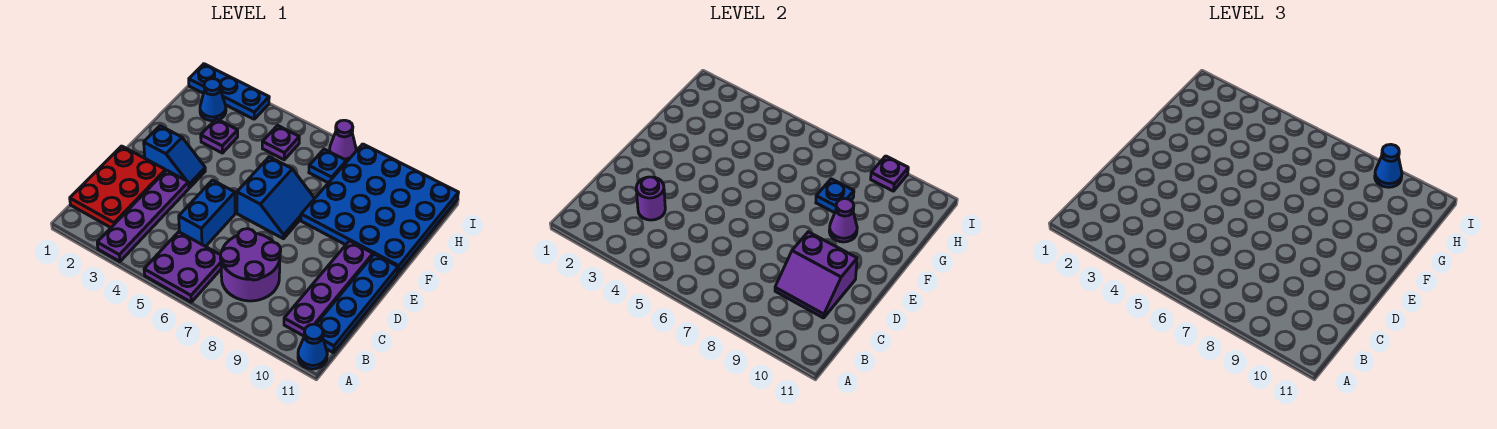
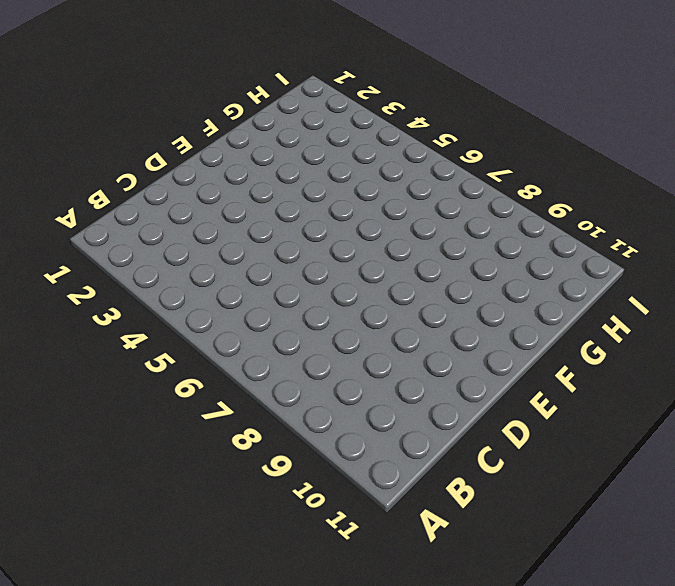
none -> purple 1x4 plate [97,170,189,261]
none -> purple 2x2 plate [144,232,221,302]
none -> blue 1x1 cone [298,324,327,369]

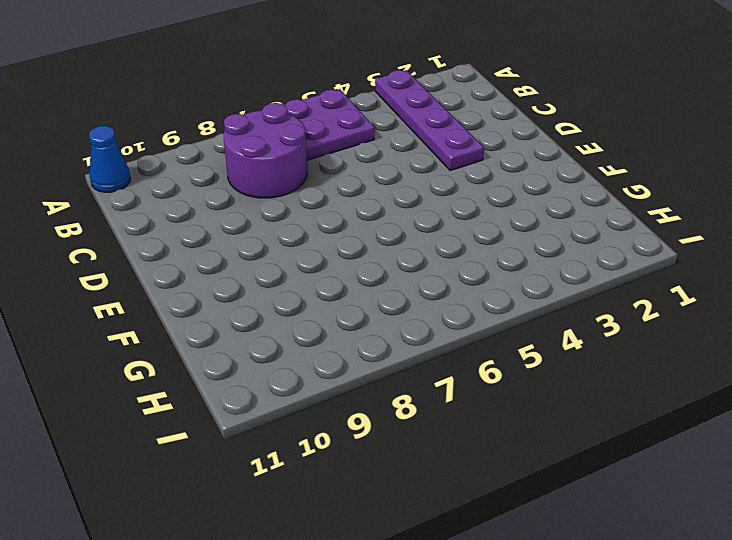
none -> red 2x3 plate [70,146,166,227]
none -> purple 1x4 plate [284,241,373,336]
none -> blue 1x4 plate [316,254,398,353]

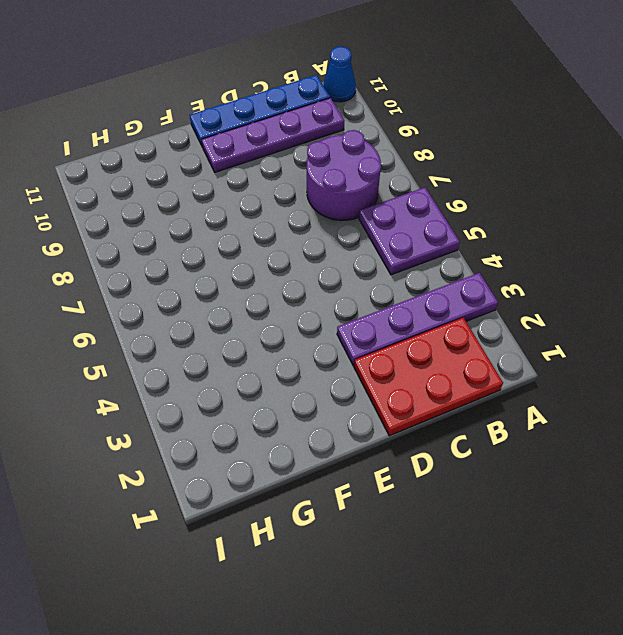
none -> blue 1x2 brick [179,180,235,247]
none -> blue 1x2 slope [144,126,205,188]
none -> blue 2x2 slope [237,157,315,239]

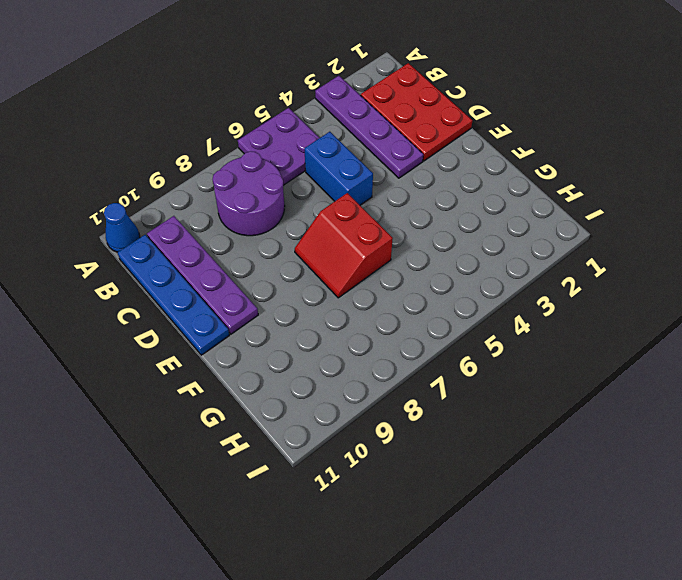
red 2x2 slope [295,193,393,298] -> blue 2x2 slope [237,157,315,239]
none -> blue 1x2 slope [144,126,205,188]
none -> blue 4x4 plate [301,144,458,272]
none -> purple 1x1 plate [201,119,238,153]

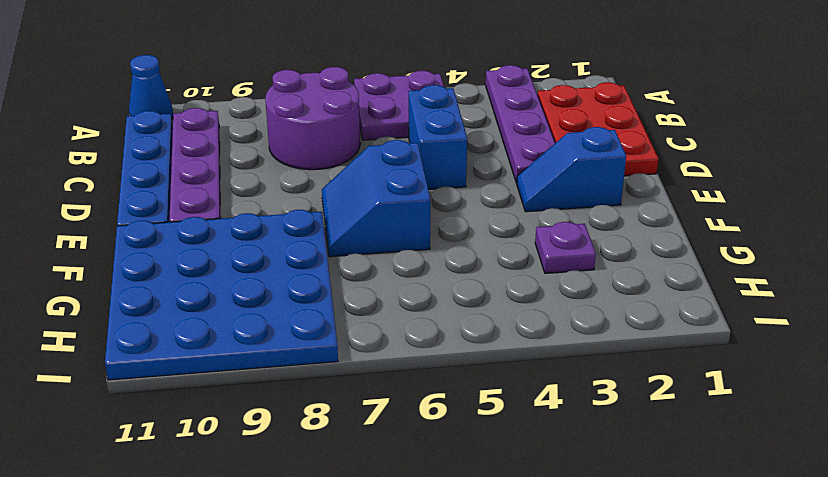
none -> blue 1x1 cone [200,79,226,121]
none -> purple 1x1 plate [262,125,299,160]
none -> blue 1x1 plate [309,149,346,183]

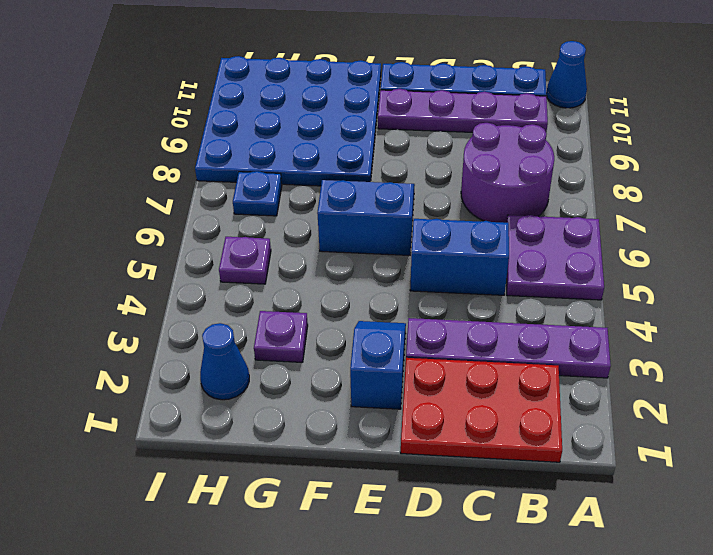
none -> blue 1x3 plate [189,64,269,119]
none -> purple 1x1 cone [329,120,356,162]
none -> purple 1x1 round brick [636,177,665,220]

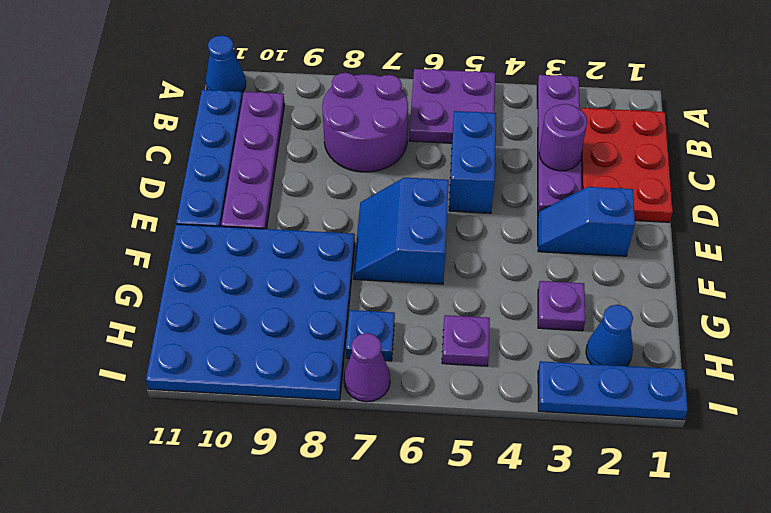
none -> purple 2x2 slope [775,232,857,318]
none -> purple 1x1 cone [829,199,857,242]
none -> blue 1x1 plate [816,179,854,213]

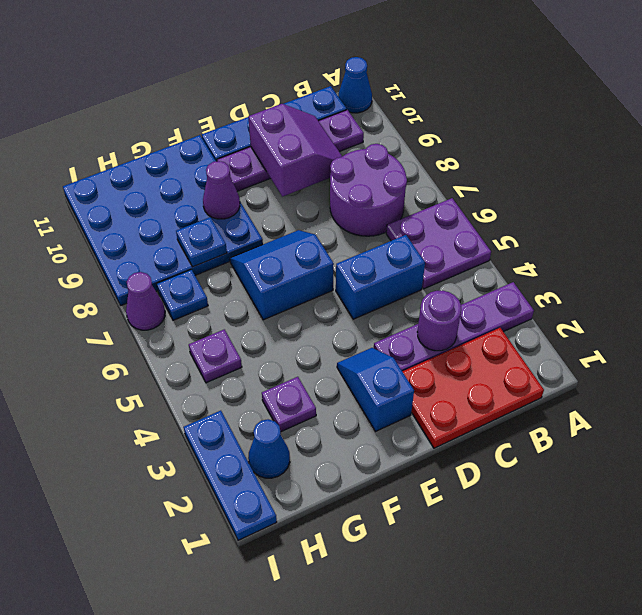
none -> purple 1x1 plate [871,156,908,191]
none -> blue 1x1 cone [1375,144,1402,187]

